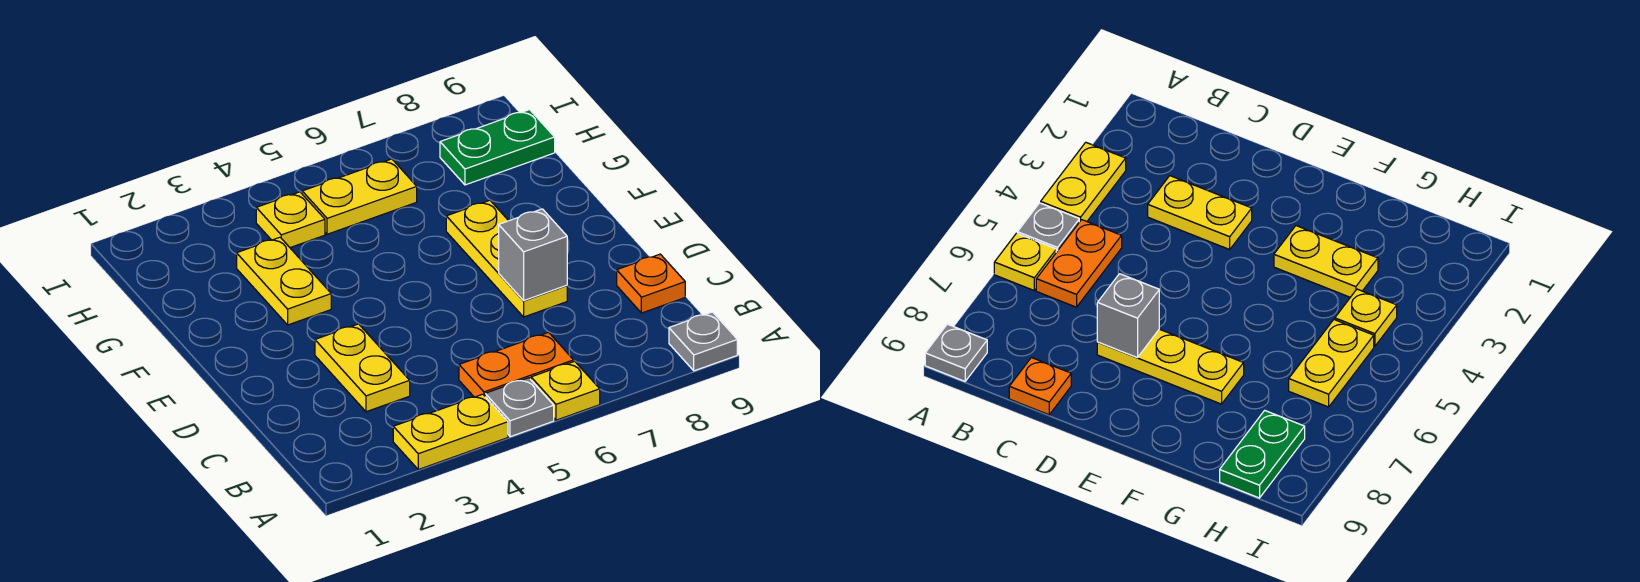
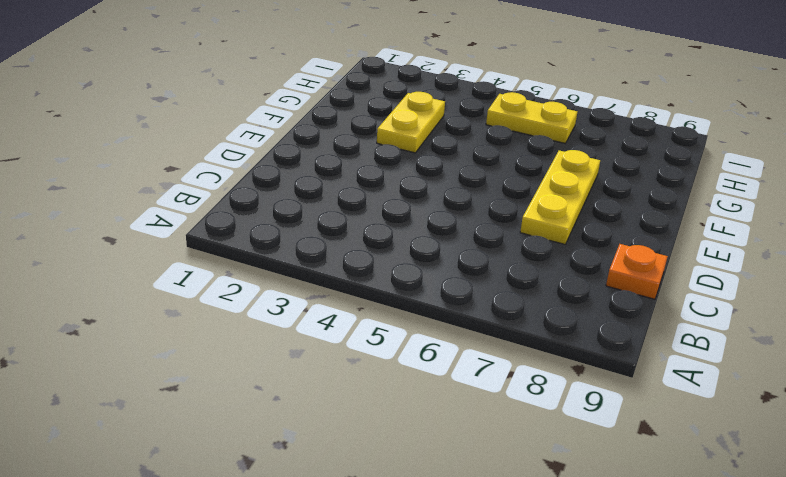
none -> yellow 1x2 plate [393,394,508,470]
none -> grey 1x1 plate [485,378,554,437]
none -> yellow 1x1 plate [531,361,600,420]

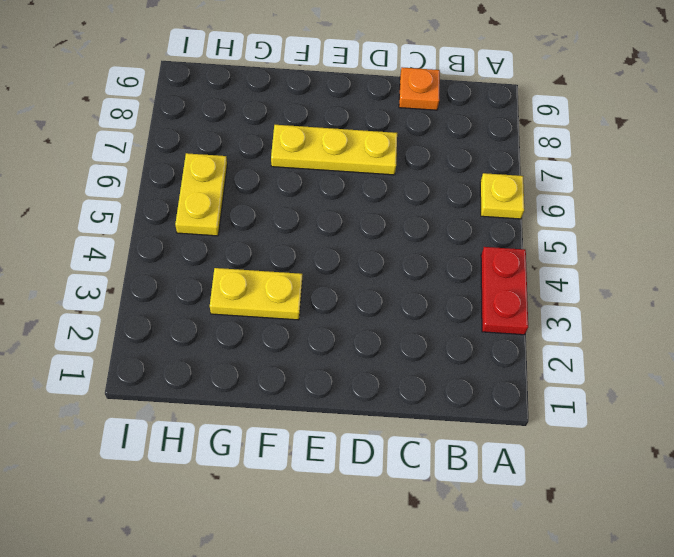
red 1x2 plate [481,247,528,335] -> yellow 1x2 plate [393,394,508,470]
none -> grey 1x1 plate [485,378,554,437]
none -> grey 1x1 plate [669,312,737,371]
none -> orange 1x2 plate [459,333,574,397]

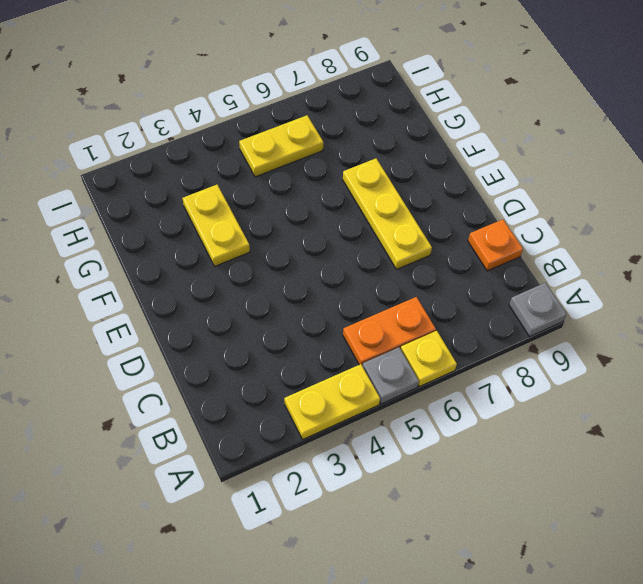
none -> yellow 1x2 plate [315,324,410,412]
none -> yellow 1x1 plate [256,192,325,248]
none -> green 1x2 plate [440,110,555,185]

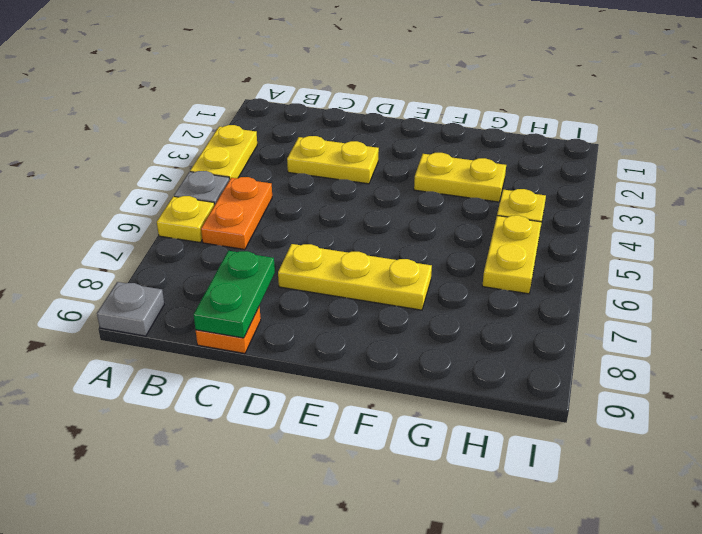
green 1x2 plate [194,251,275,338] -> green 1x2 plate moved to [440,110,555,185]
none -> grey 1x1 brick [499,209,567,300]

